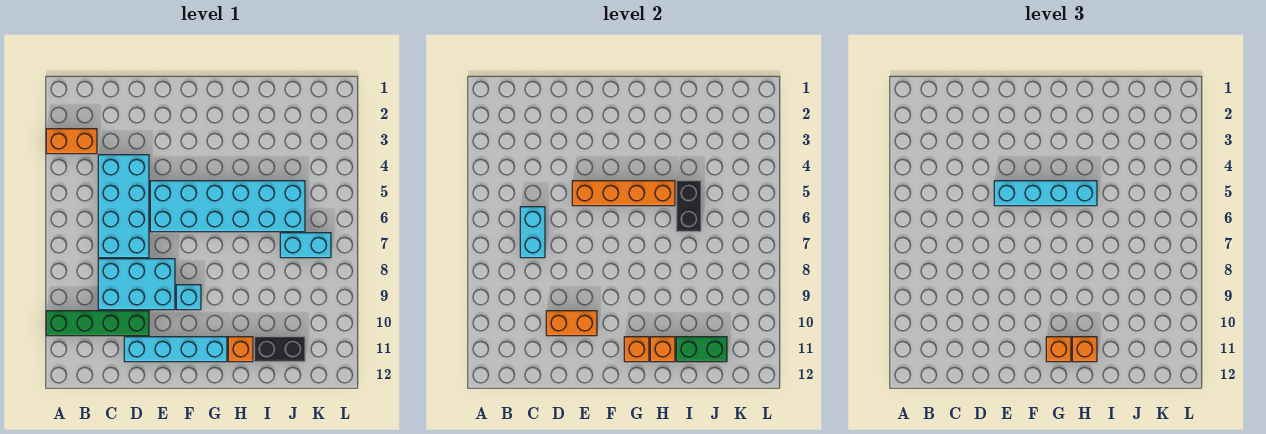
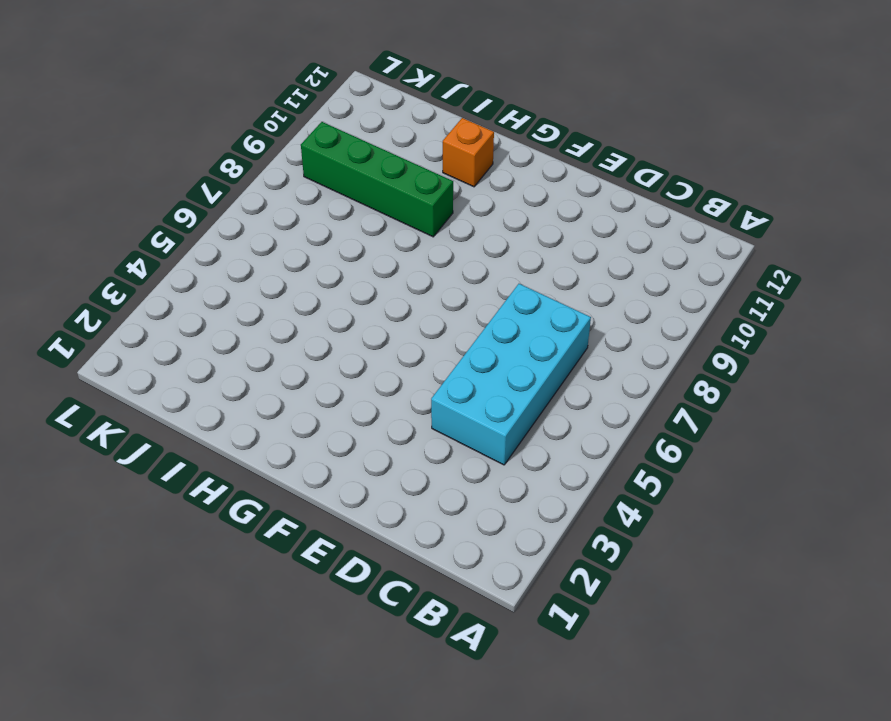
green 1x4 brick [301,122,453,237] -> green 1x4 brick moved to [46,311,149,336]
none -> orange 1x2 brick [46,129,97,154]
none -> cyan 2x3 brick [98,259,175,310]
none -> cyan 1x4 brick [124,337,227,362]

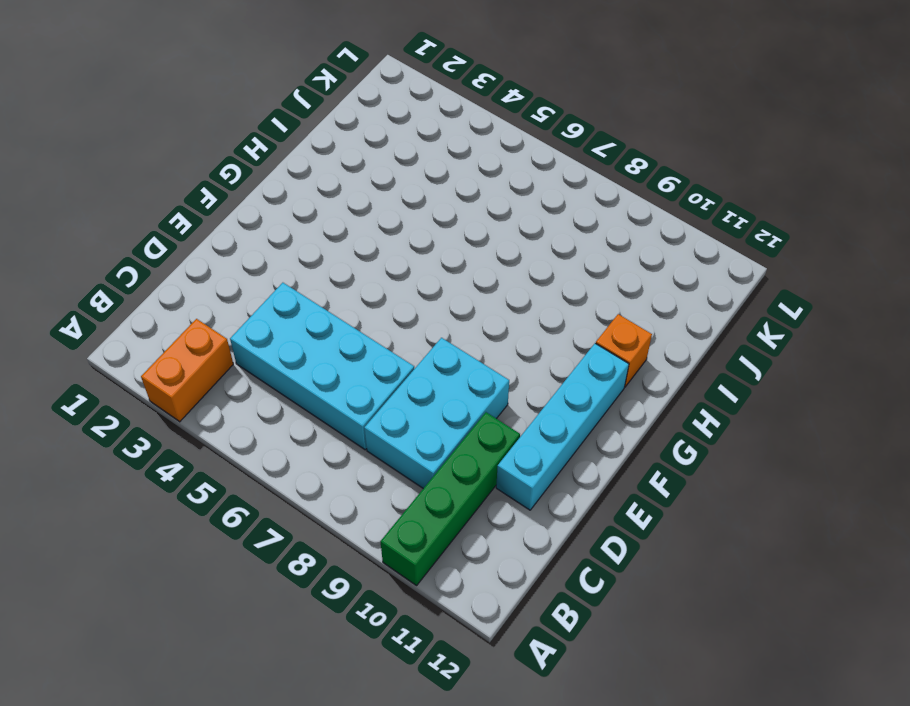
none -> cyan 2x6 brick [150,181,305,232]
none -> cyan 1x1 brick [176,285,201,310]
none -> black 1x2 brick [254,337,305,362]

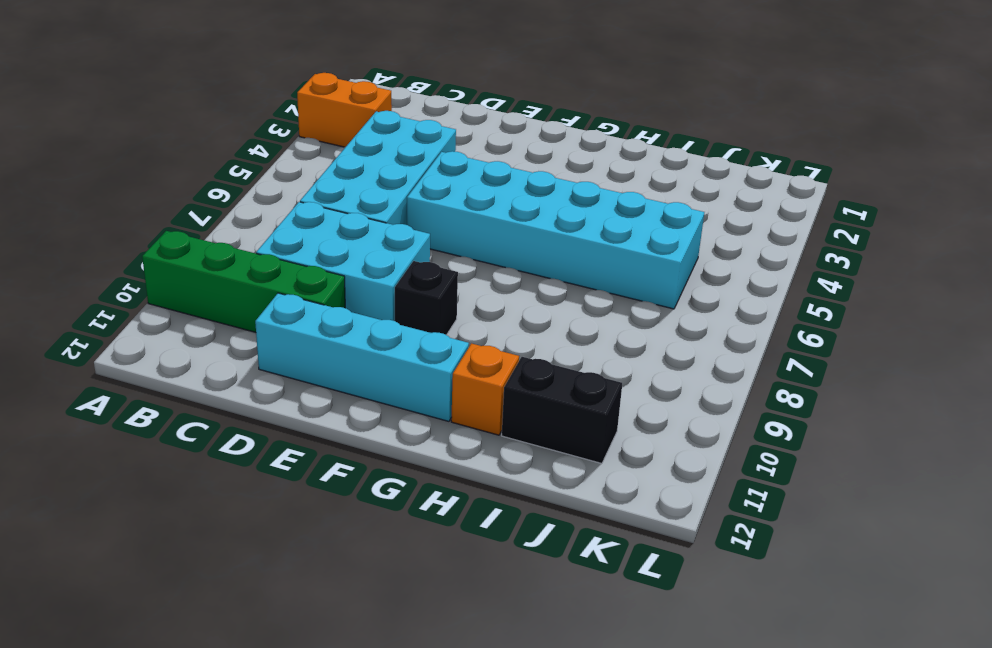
black 1x1 brick [395,261,458,335] -> cyan 1x1 brick [176,285,201,310]
none -> cyan 1x2 brick [280,233,331,258]
none -> cyan 1x2 brick [520,207,545,258]
none -> orange 1x2 brick [546,311,597,336]

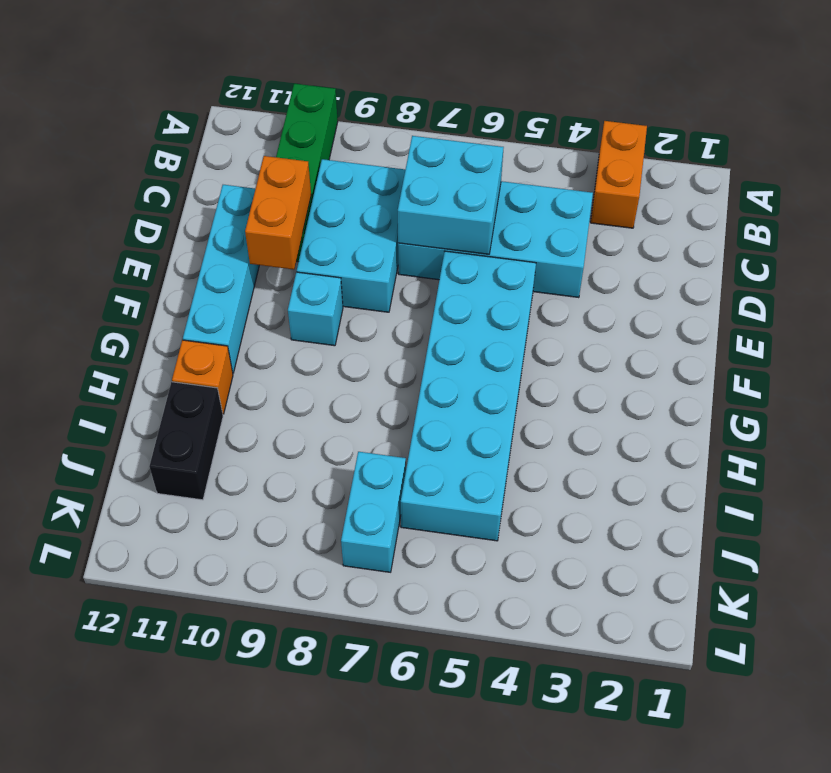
cyan 2x2 brick [398,136,504,254] -> cyan 1x2 brick [520,207,545,258]
none -> orange 1x4 brick [572,181,675,206]
none -> orange 1x1 brick [624,337,649,362]
none -> orange 1x1 brick [650,337,675,362]

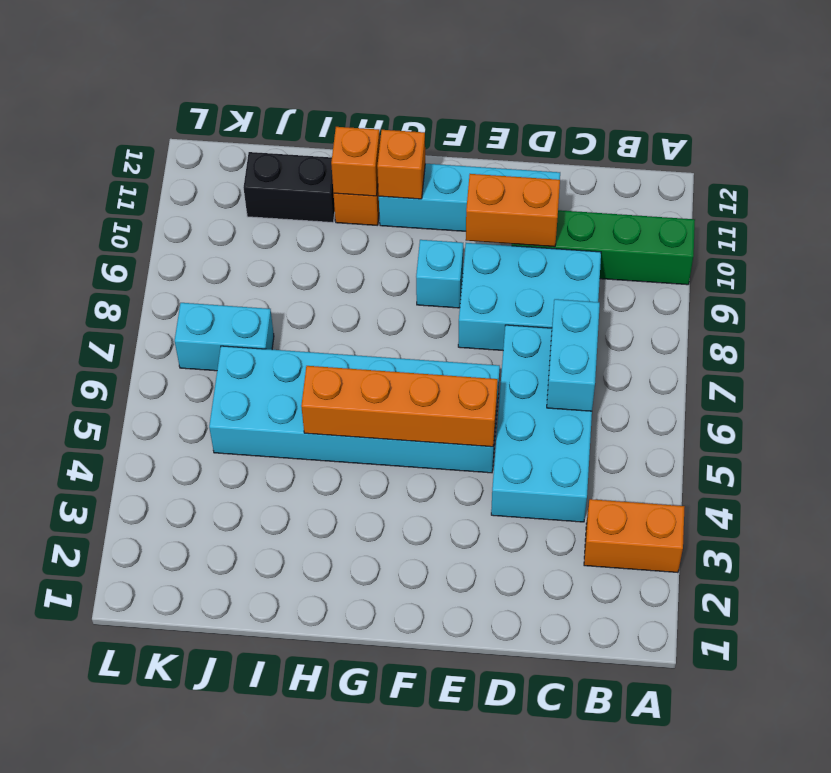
none -> black 1x2 brick [676,181,701,232]
none -> green 1x2 brick [676,337,727,362]
none -> cyan 1x4 brick [994,181,1097,206]

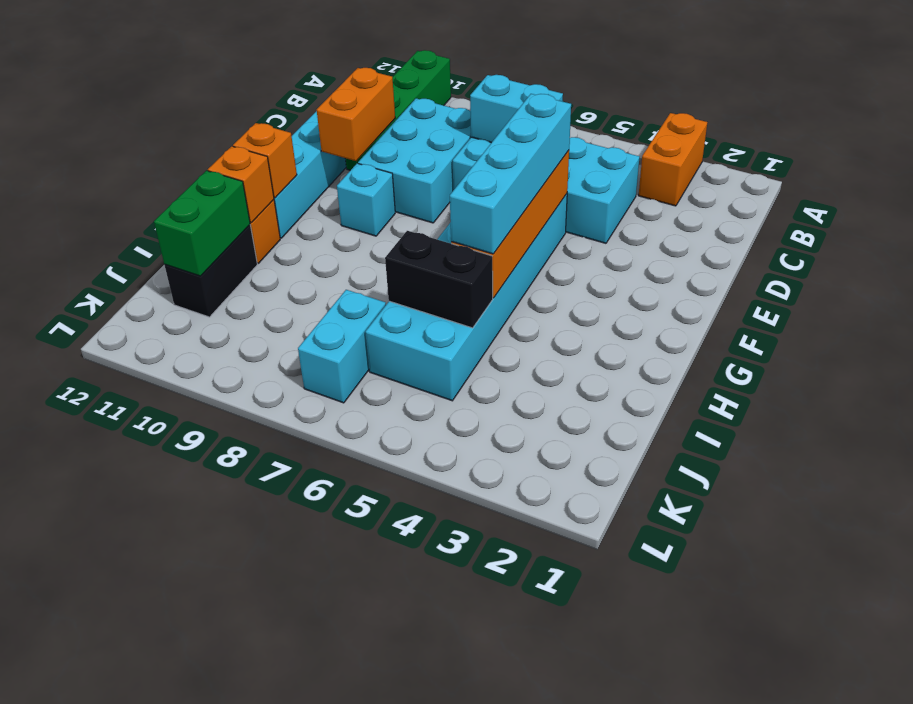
none -> orange 1x1 brick [1046,337,1071,362]
none -> orange 1x1 brick [1072,337,1097,362]

